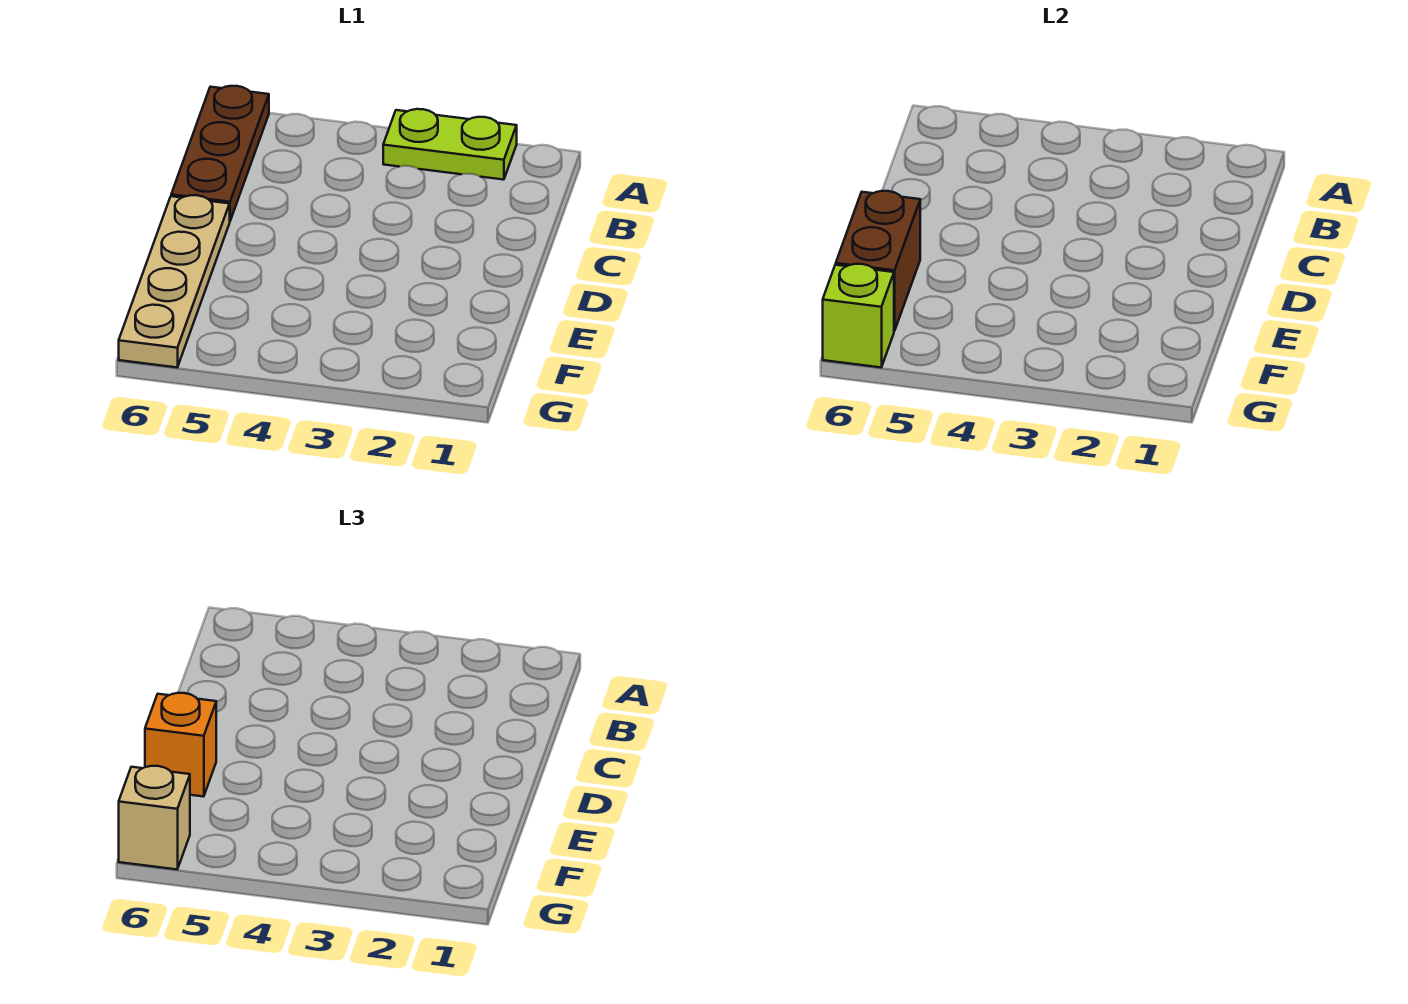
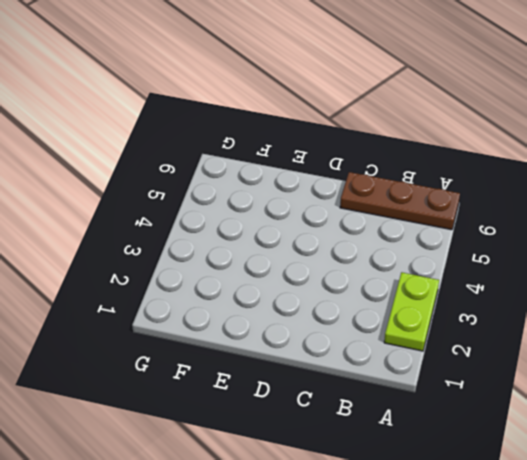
none -> tan 1x4 plate [119,195,230,367]
none -> brown 1x2 brick [836,191,920,331]

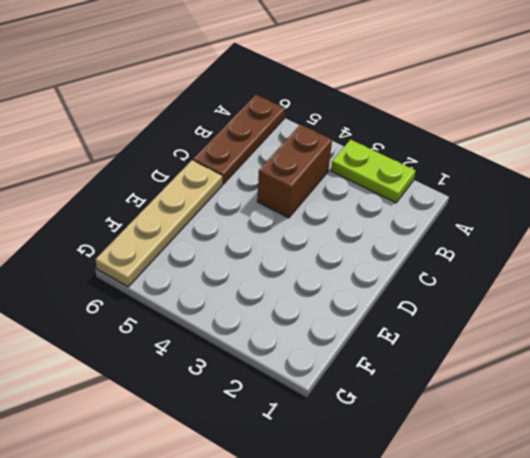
brown 1x2 brick [257,125,332,218] -> brown 1x2 brick moved to [836,191,920,331]
none -> lime 1x1 brick [823,264,894,367]
none -> orange 1x1 brick [145,693,216,797]

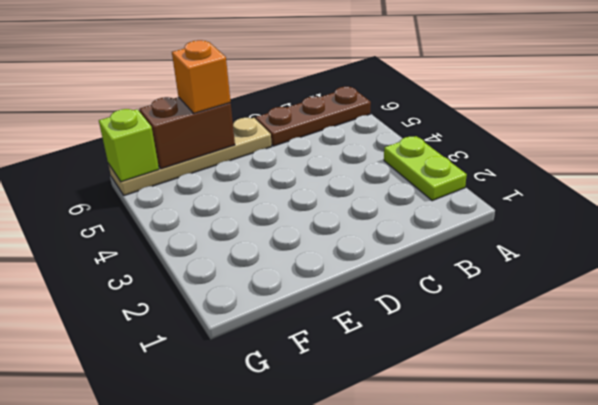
none -> tan 1x1 brick [119,766,190,869]

